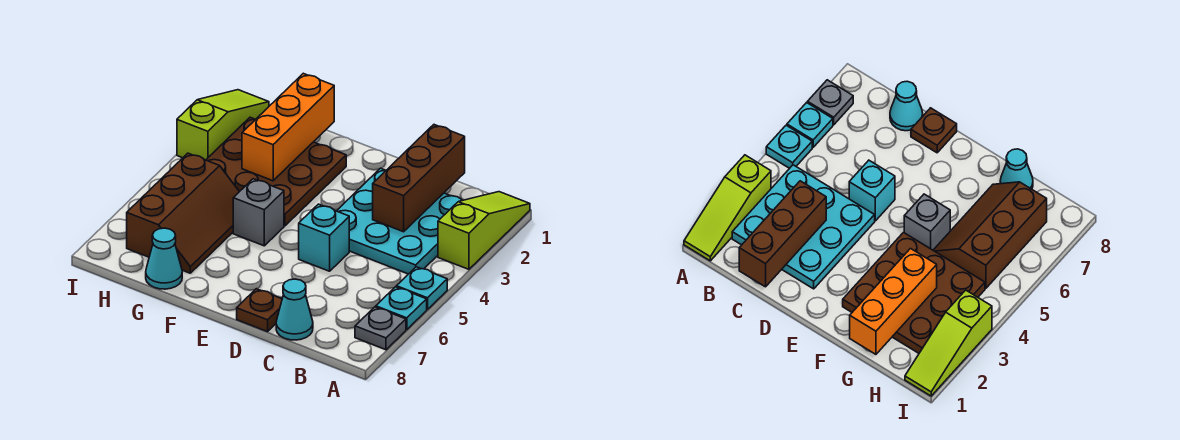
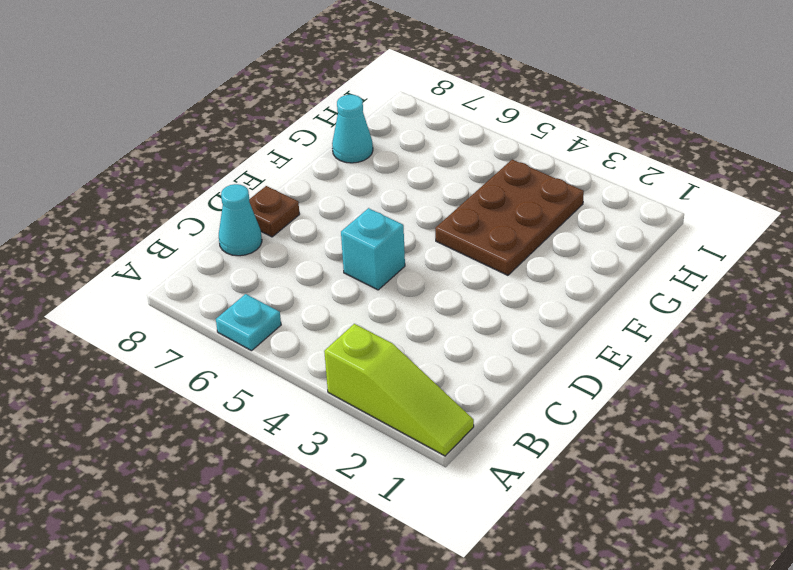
brown 2x3 plate [435,160,584,275] -> brown 3x3 plate [206,117,346,226]
none -> cyan 1x1 plate [396,267,447,310]
none -> grey 1x1 plate [355,307,406,350]
none -> cyan 3x3 plate [337,168,462,274]

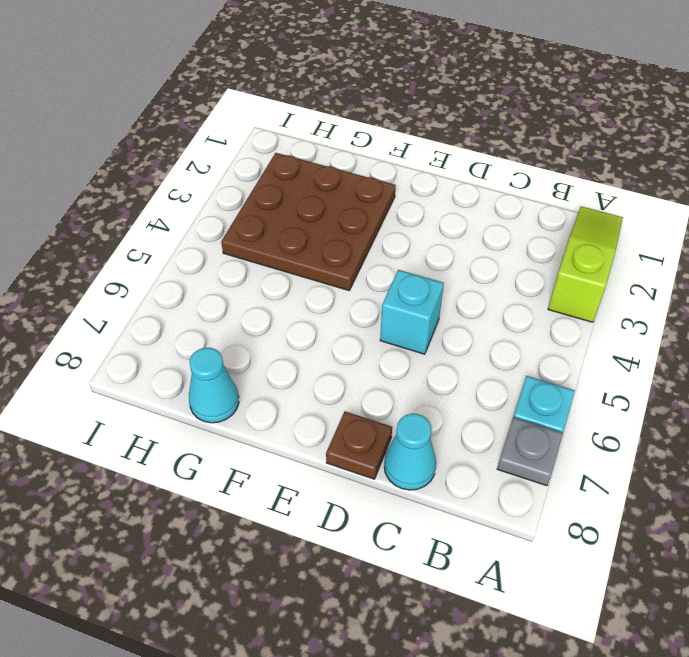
none -> cyan 1x1 plate [396,267,447,310]
none -> cyan 3x3 plate [337,168,462,274]
none -> grey 1x1 brick [233,179,284,246]

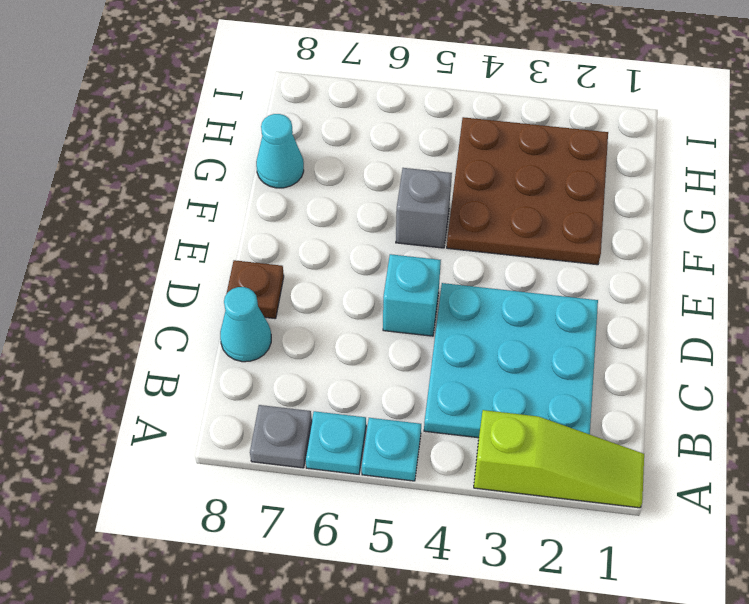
none -> brown 2x3 slope [127,153,239,273]
none -> lime 1x3 slope [177,90,269,160]
none -> brown 1x3 brick [373,125,465,232]

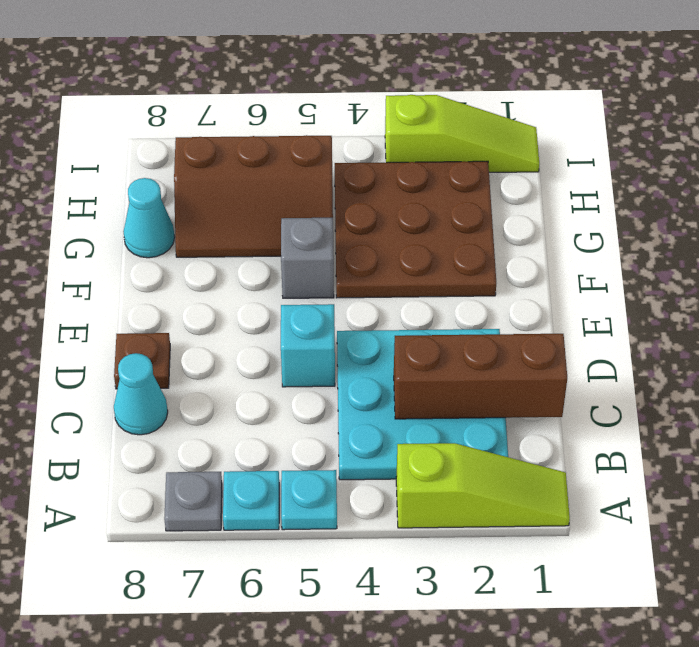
none -> orange 1x3 brick [242,73,334,181]

